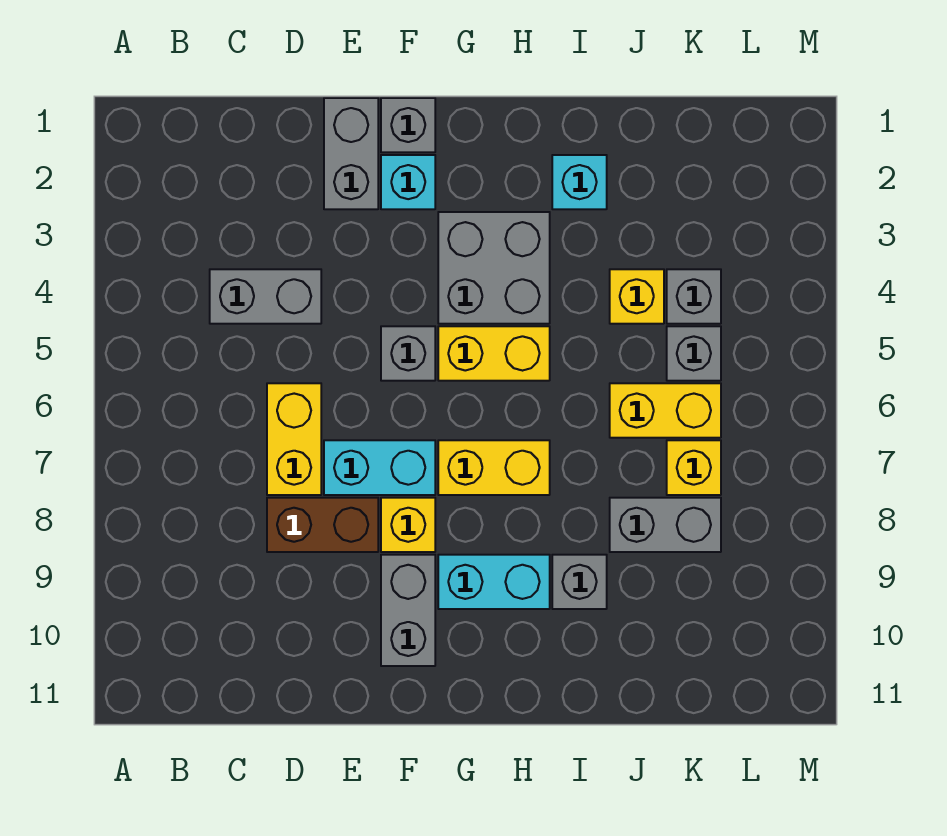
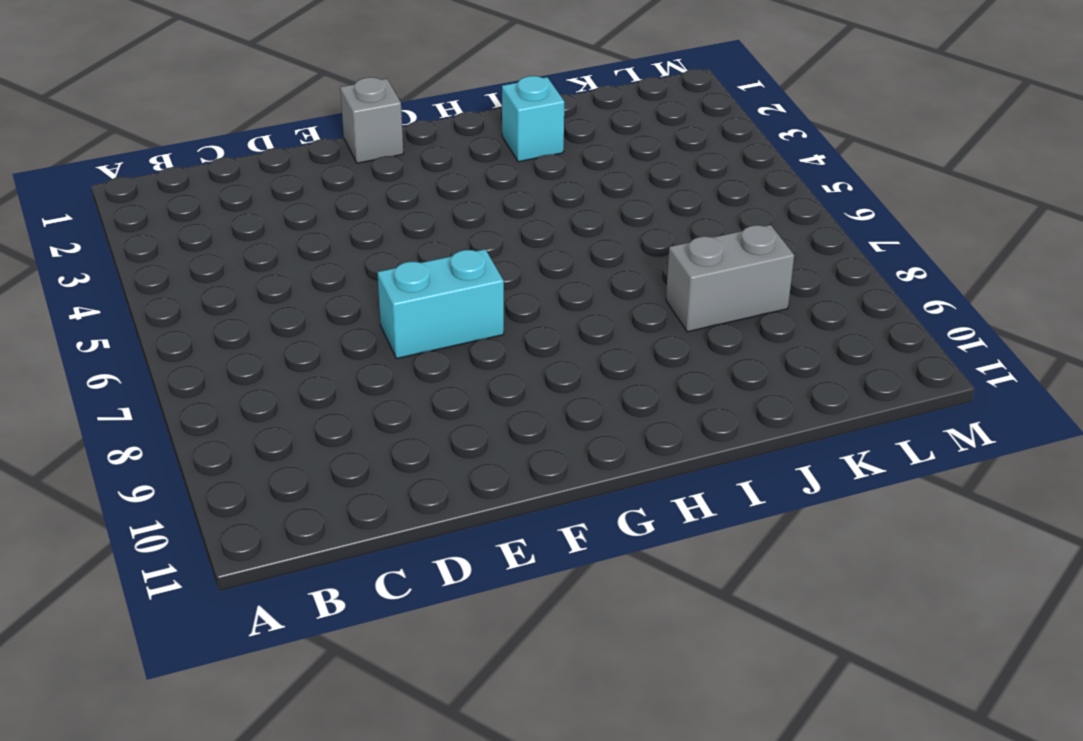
none -> grey 1x2 brick [210,269,321,324]
none -> yellow 1x2 brick [267,383,321,495]
none -> brown 1x2 brick [267,498,378,552]

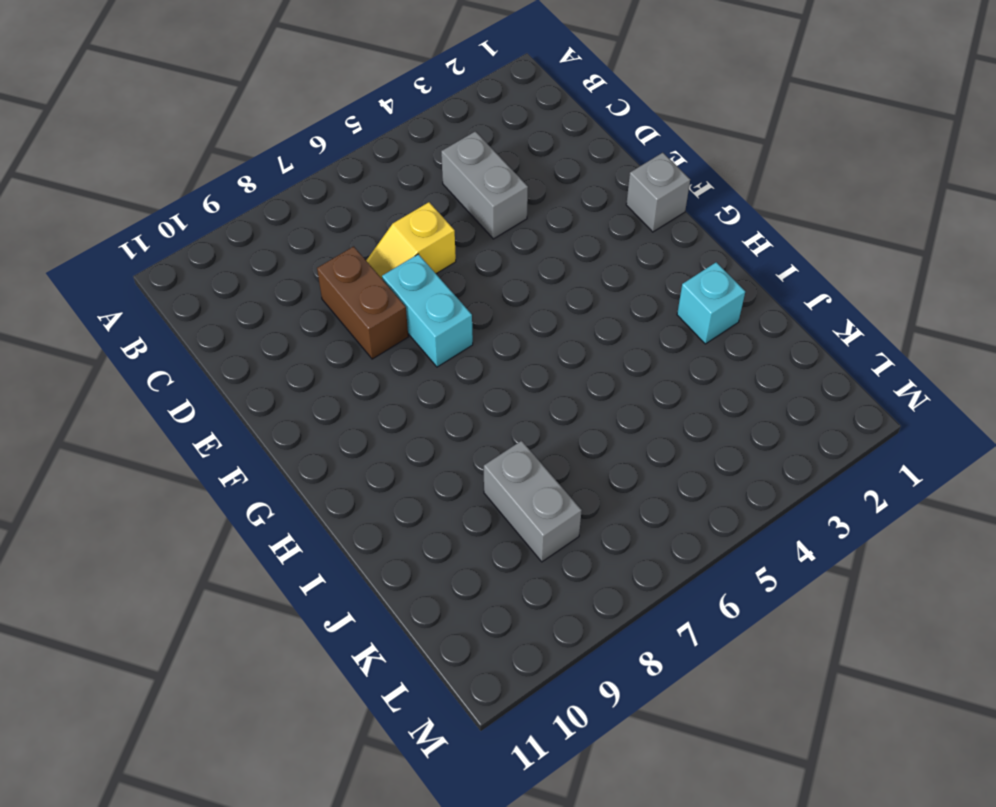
yellow 1x2 slope [366,202,456,278] -> yellow 1x2 brick [267,383,321,495]
none -> grey 1x2 brick [324,98,378,209]
none -> cyan 1x1 brick [381,155,435,209]
none -> grey 1x1 brick [381,326,435,381]

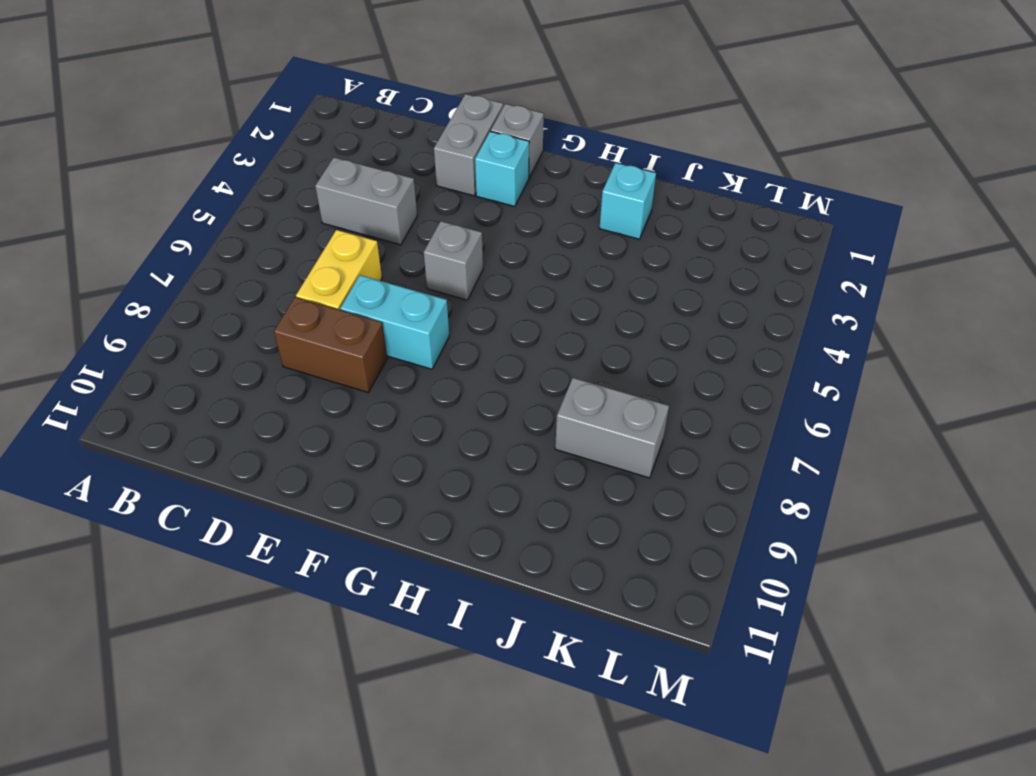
none -> yellow 1x1 brick [381,498,435,552]
none -> grey 1x2 brick [381,555,435,666]
none -> grey 2x2 brick [438,212,550,324]

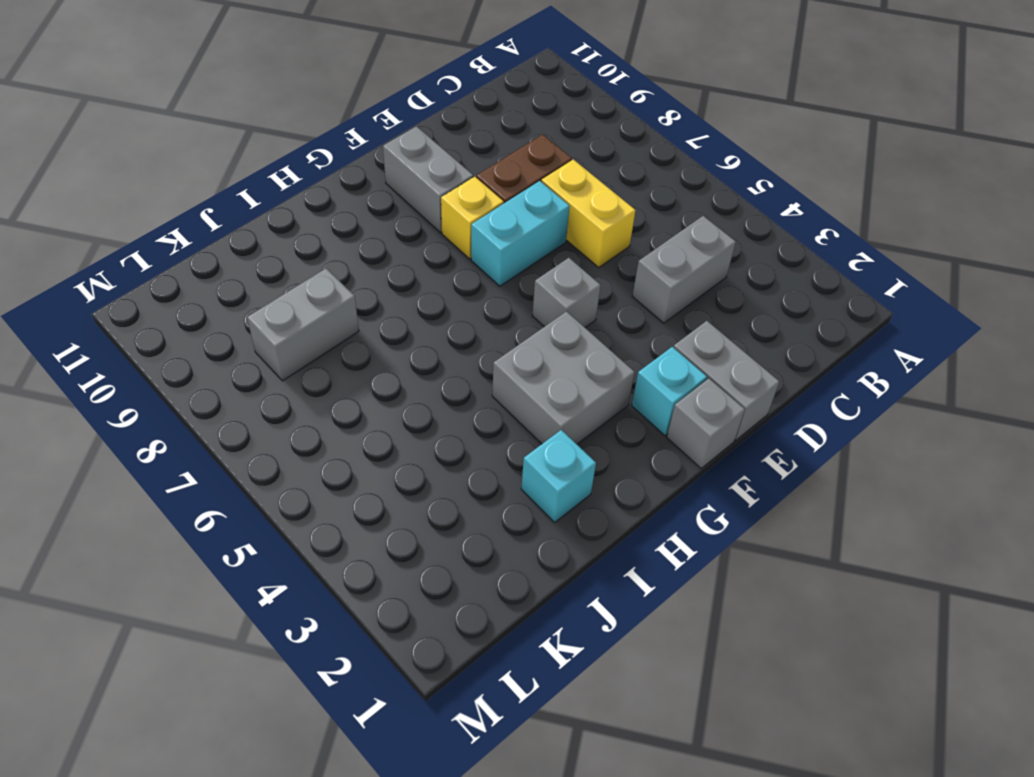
none -> yellow 1x2 brick [438,326,550,381]
none -> yellow 1x2 brick [438,440,550,495]
none -> cyan 1x2 brick [438,555,550,609]

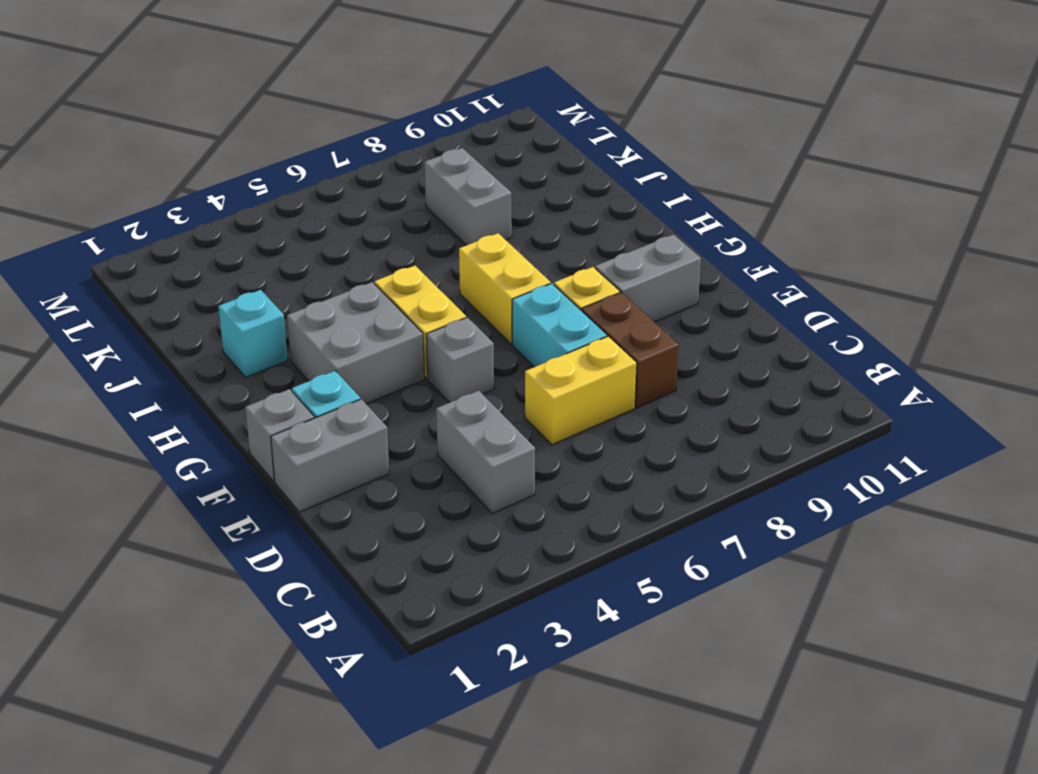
none -> cyan 1x2 brick [438,555,550,609]
none -> grey 1x1 brick [552,555,607,609]
none -> yellow 1x1 brick [610,269,664,324]

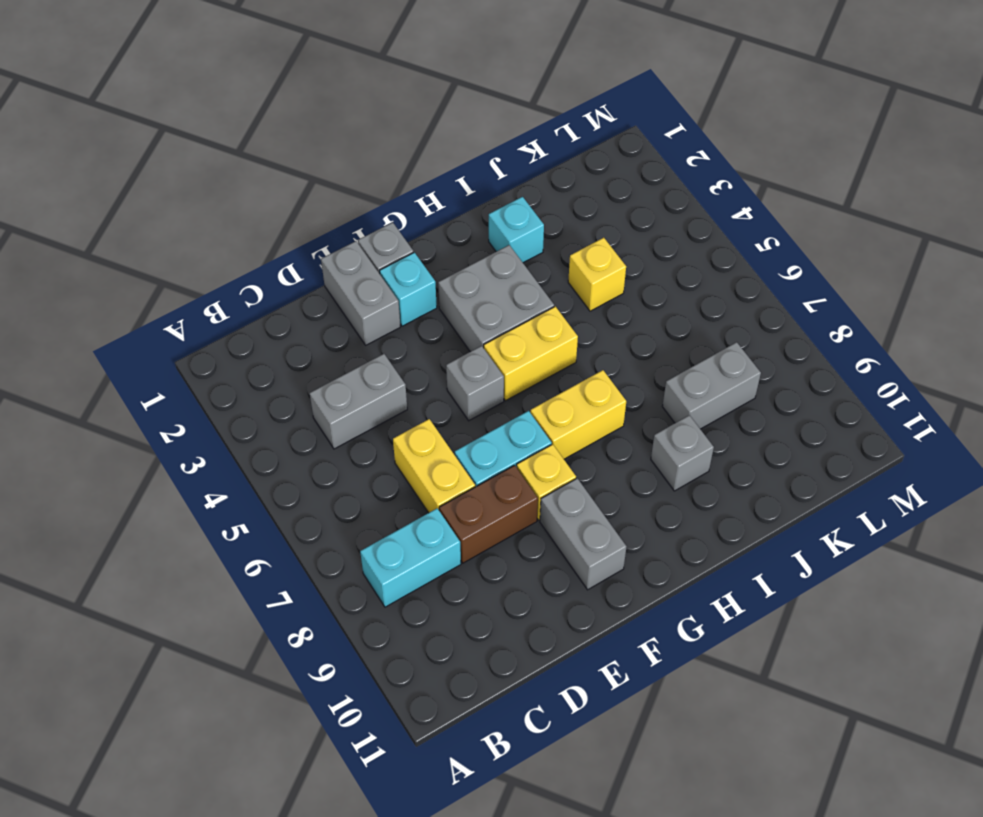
cyan 1x2 brick [360,508,461,607] -> cyan 1x2 brick moved to [438,555,550,609]
none -> yellow 1x2 brick [610,383,721,438]
none -> grey 1x1 brick [667,269,721,324]
none -> grey 1x1 brick [667,326,721,381]

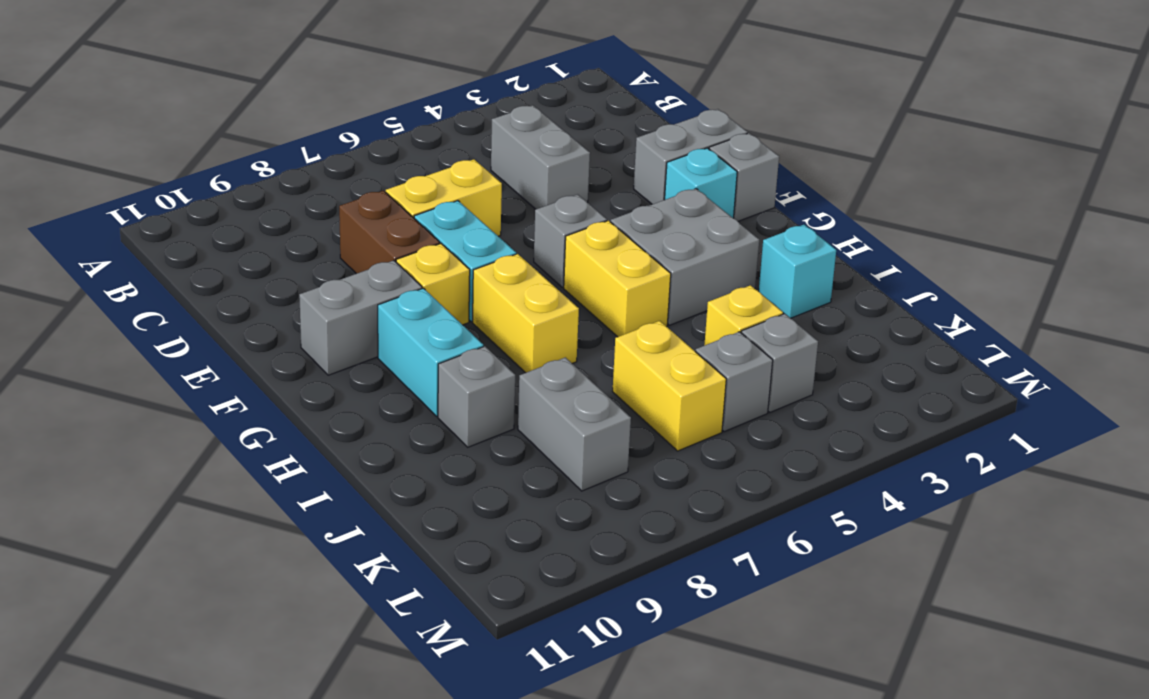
none -> yellow 1x1 brick [667,440,721,495]

